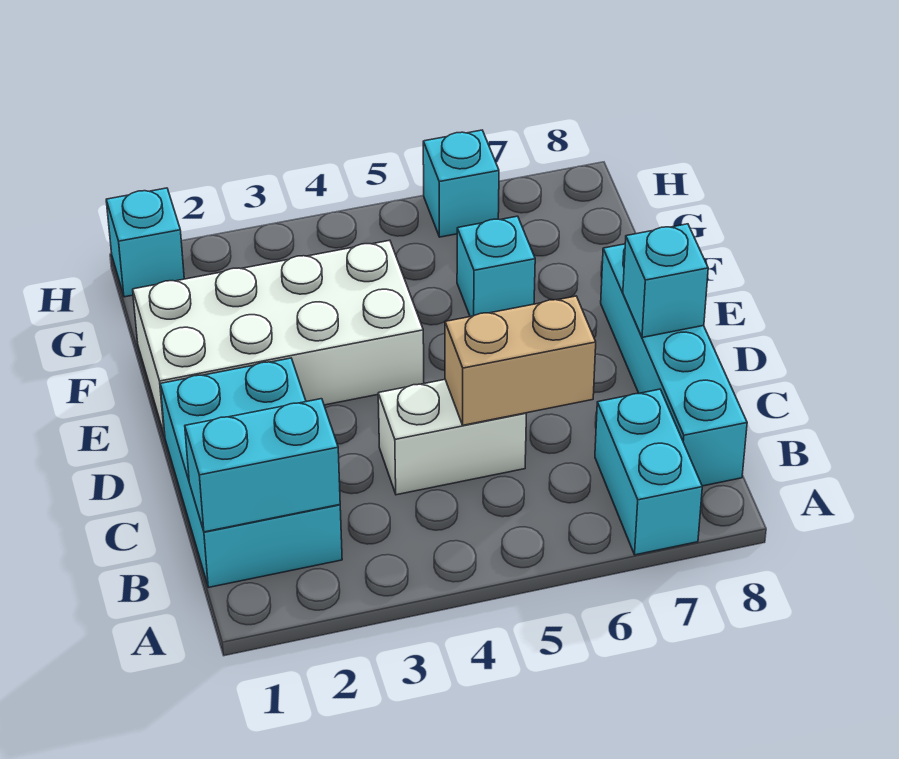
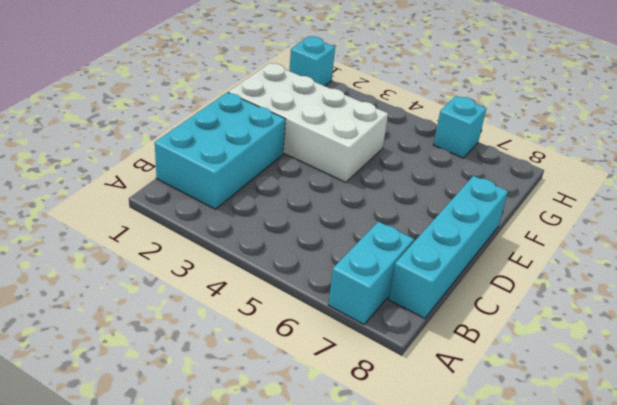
none -> white 1x2 brick [378,380,526,495]
none -> cyan 1x1 brick [457,216,535,317]

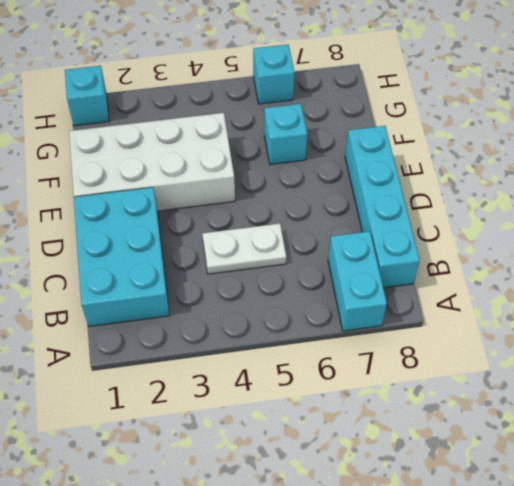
white 1x2 plate [203,224,286,274] -> white 1x2 brick [378,380,526,495]
none -> cyan 1x2 brick [185,399,340,532]
none -> tan 1x2 brick [445,296,596,425]

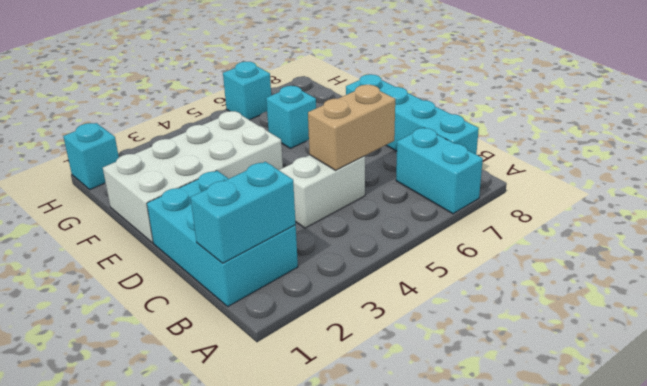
none -> cyan 1x1 brick [623,224,708,338]

